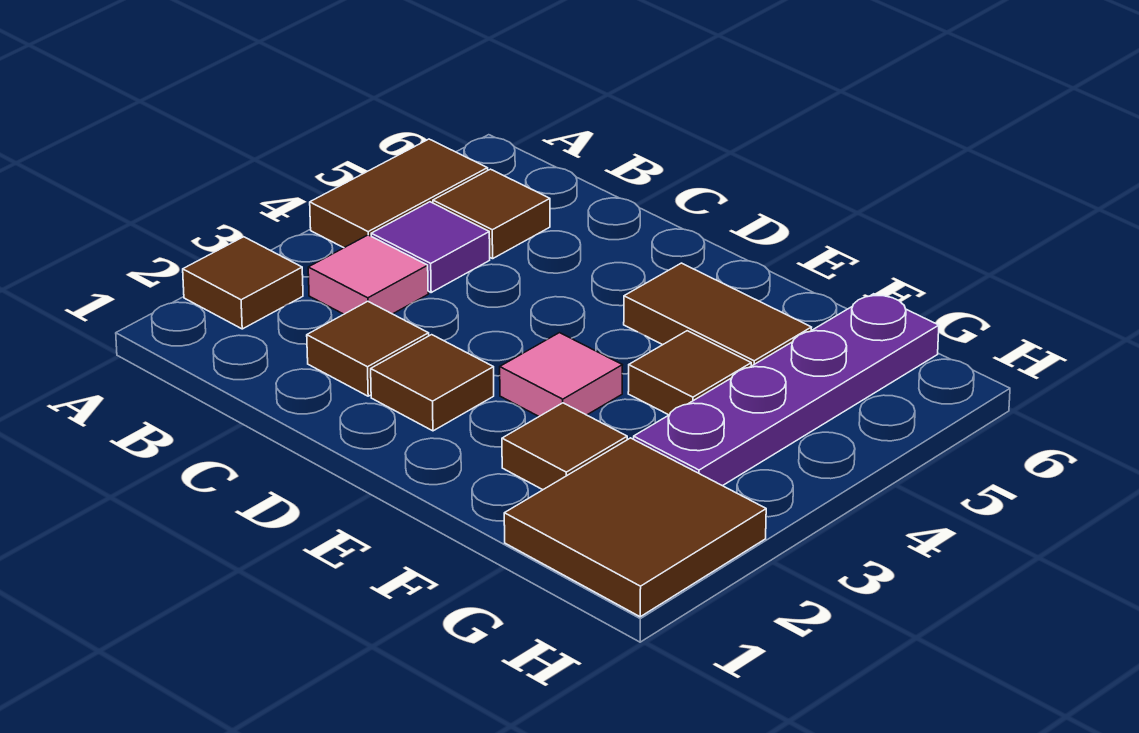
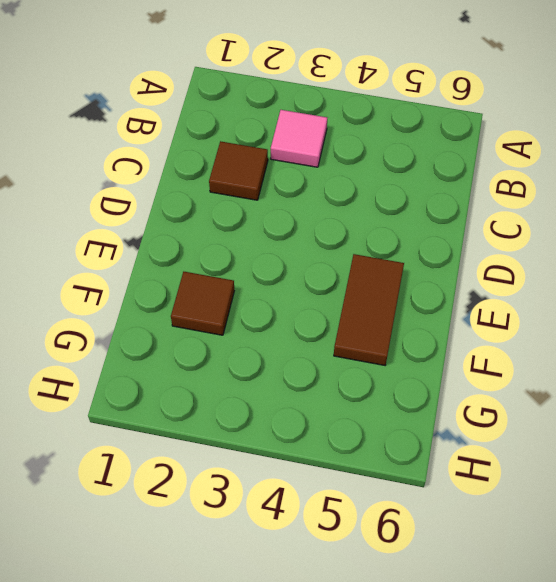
none -> brown 1x1 tile [183,237,303,329]
none -> brown 1x2 tile [310,139,488,248]
none -> purple 1x1 tile [371,202,490,292]

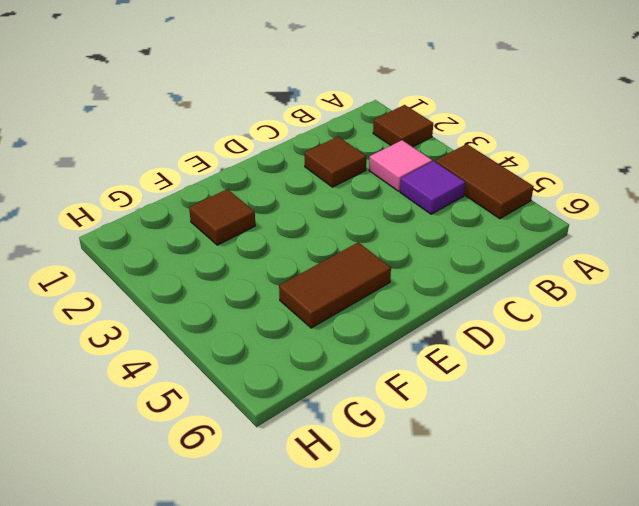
none -> brown 1x1 tile [433,169,550,259]
none -> brown 1x1 tile [371,335,494,431]
none -> pink 1x1 tile [500,333,622,416]

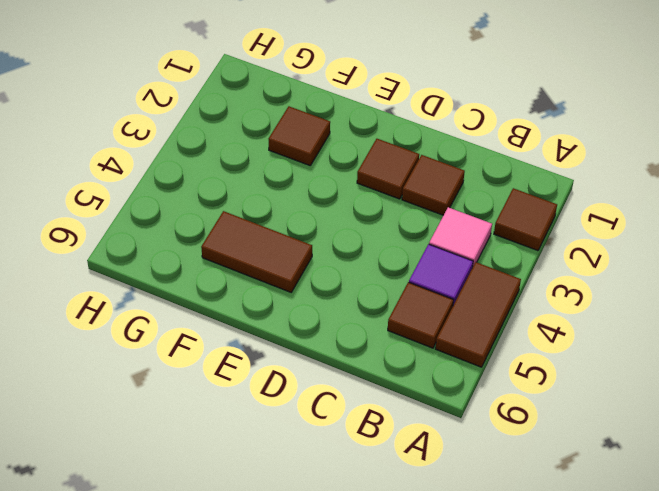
none -> pink 1x1 tile [500,333,622,416]
none -> brown 1x1 tile [628,331,751,415]
none -> brown 2x2 tile [504,438,766,617]

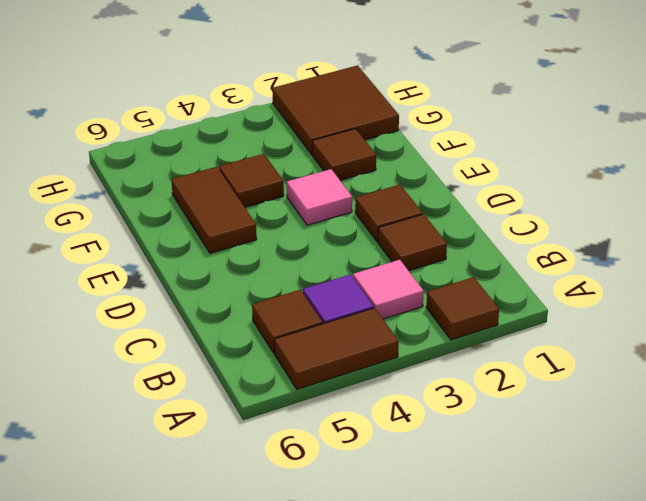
none -> purple 1x4 plate [634,294,939,486]

